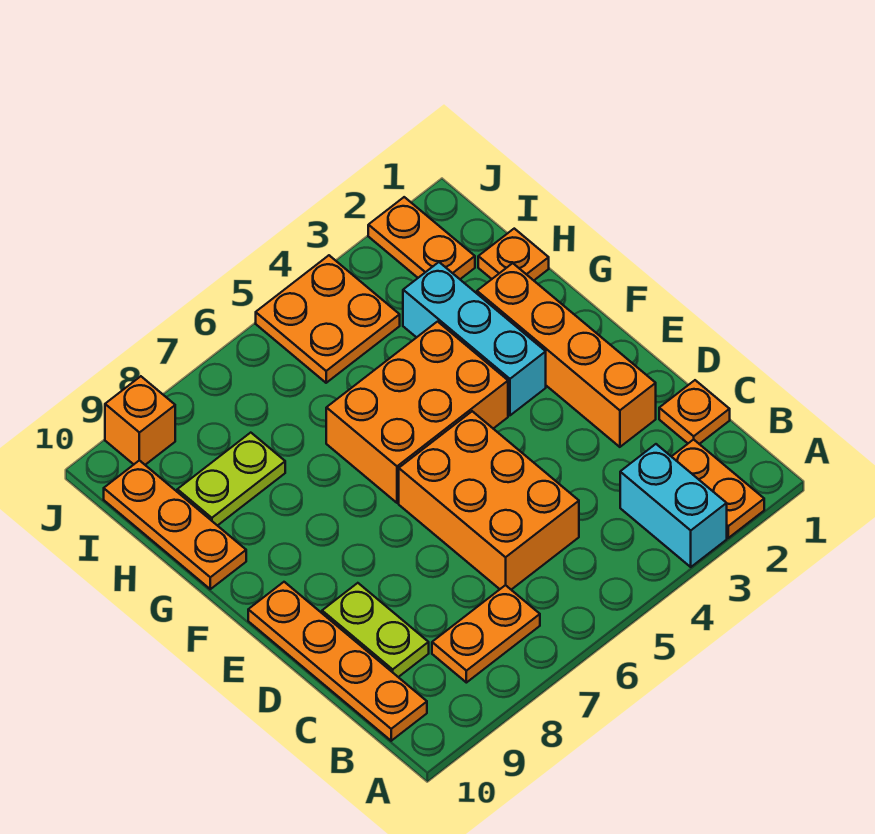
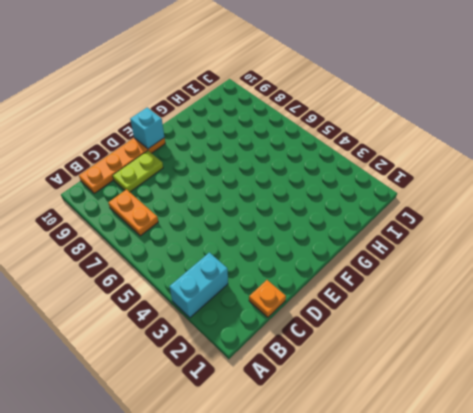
cyan 1x1 brick [130,107,164,149] -> none
none -> orange 1x2 plate [671,439,764,538]
none -> orange 2x3 brick [399,411,579,590]
none -> orange 1x4 brick [477,263,656,447]

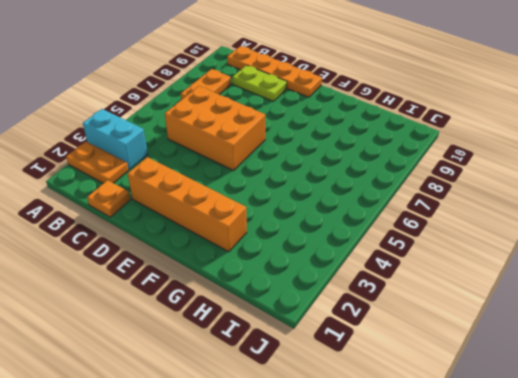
none -> cyan 1x3 brick [403,262,546,415]
none -> orange 2x3 brick [326,322,508,503]
none -> orange 1x3 plate [104,460,246,589]

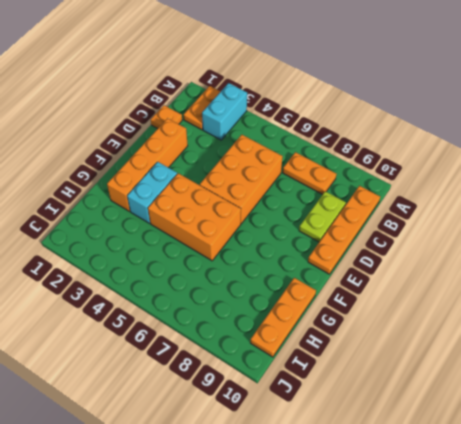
cyan 1x2 brick [127,162,177,223] -> cyan 1x3 brick [403,262,546,415]
none -> orange 1x1 plate [478,229,549,280]
none -> lime 1x2 plate [177,433,285,526]
none -> orange 1x2 plate [368,197,475,279]

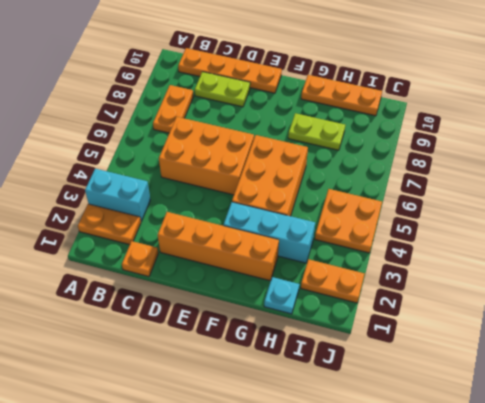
lime 1x2 plate [288,113,345,150] -> lime 1x2 plate turned to [177,433,285,526]
cyan 1x1 plate [264,277,299,314] -> orange 1x1 plate [478,229,549,280]
none -> orange 1x1 brick [105,376,175,465]

